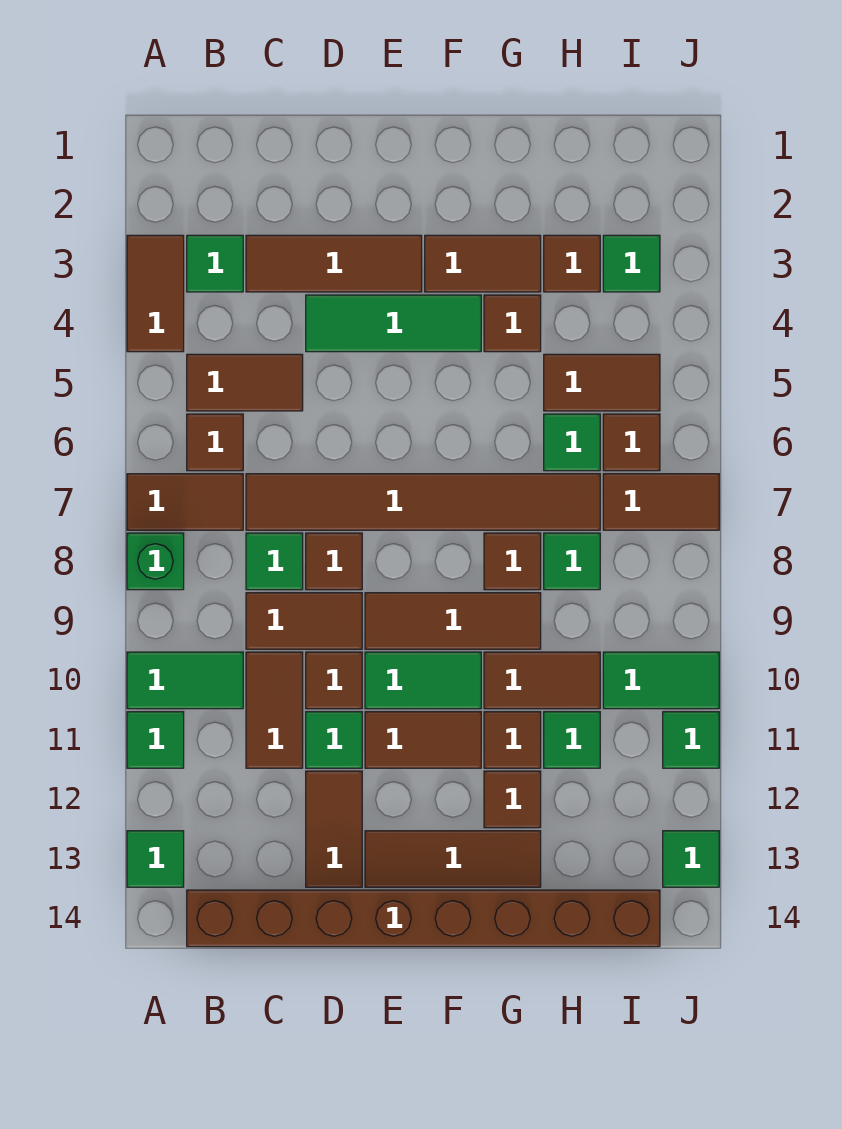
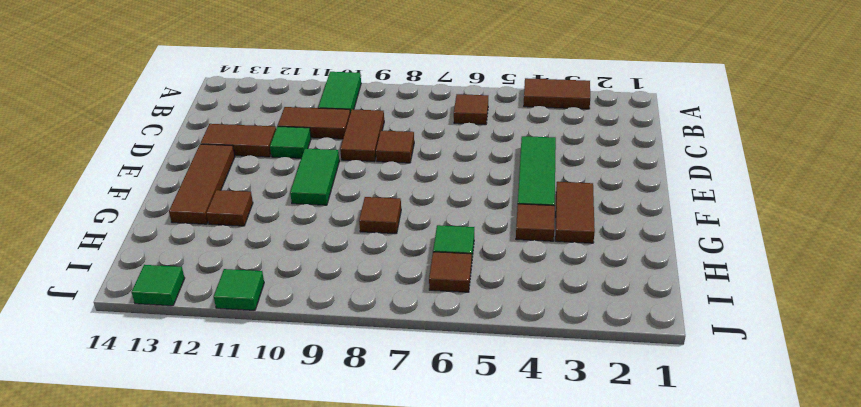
none -> brown 1x2 tile [127,474,243,530]
none -> green 1x1 brick [127,533,184,590]
none -> green 1x1 tile [127,712,184,768]
none -> green 1x1 tile [127,831,184,887]

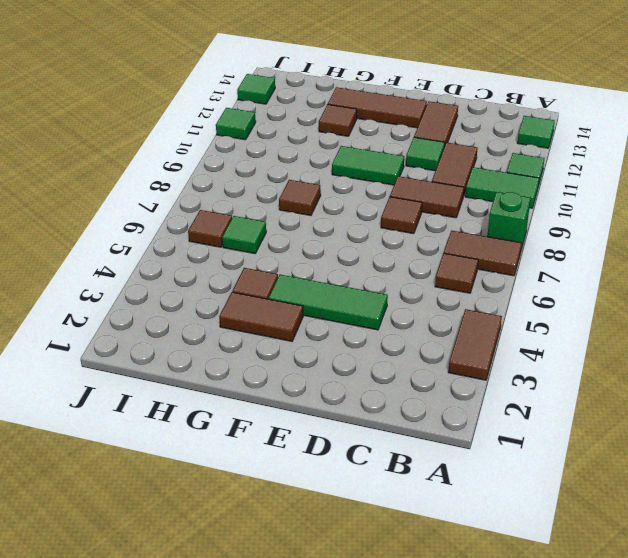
none -> green 1x1 tile [187,235,243,292]
none -> brown 1x2 tile [187,354,303,411]
none -> brown 1x8 brick [187,890,660,947]
none -> brown 1x3 tile [246,235,422,292]

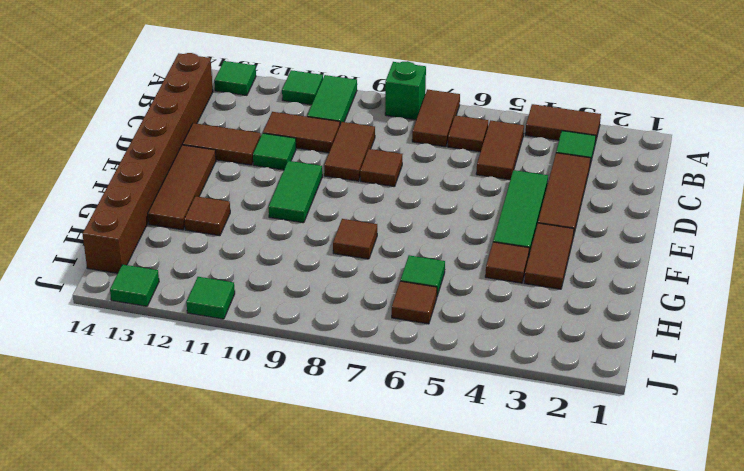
none -> brown 1x6 tile [246,474,600,530]
none -> green 1x1 tile [246,533,303,590]
none -> brown 1x1 tile [306,652,362,709]
none -> brown 1x3 tile [365,593,541,649]

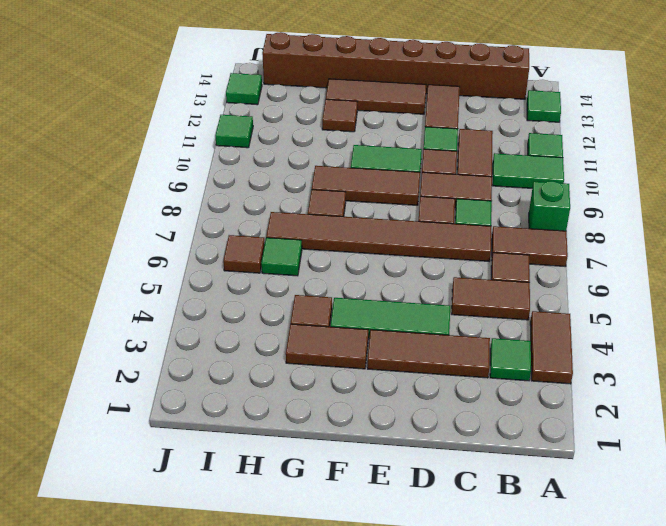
none -> brown 1x2 tile [365,712,481,768]
none -> brown 1x2 tile [484,652,600,709]
none -> brown 1x1 tile [484,712,541,768]
none -> brown 1x1 tile [544,235,600,292]

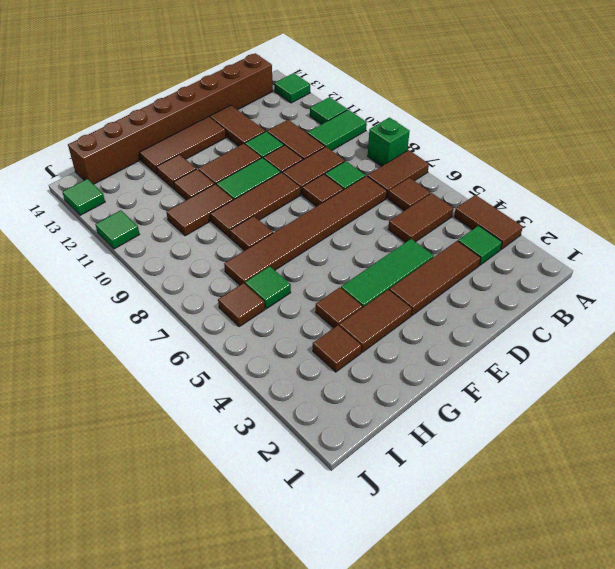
none -> brown 1x2 tile [544,354,660,411]
none -> green 1x1 tile [544,533,600,590]
none -> green 1x1 tile [544,712,600,768]
none -> green 1x1 tile [603,235,660,292]

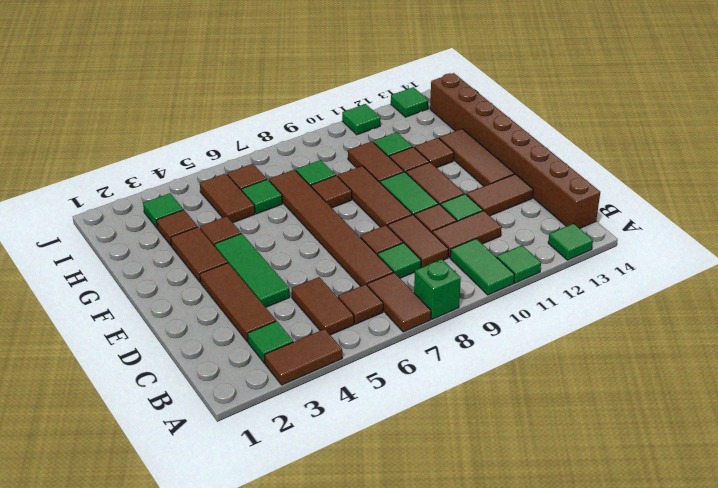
none -> brown 1x2 tile [603,474,719,530]
none -> green 1x2 tile [603,652,719,709]

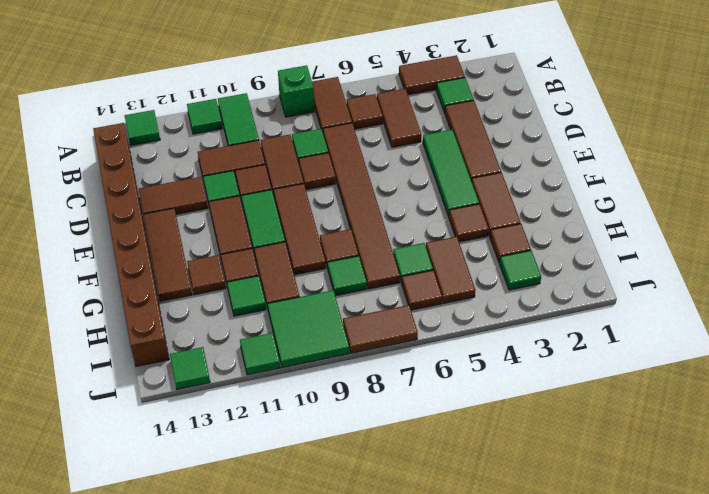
green 2x2 tile [267,290,349,368] -> green 1x2 tile [603,652,719,709]
brown 1x2 tile [343,305,418,353] -> brown 1x2 tile turned to [603,474,719,530]

